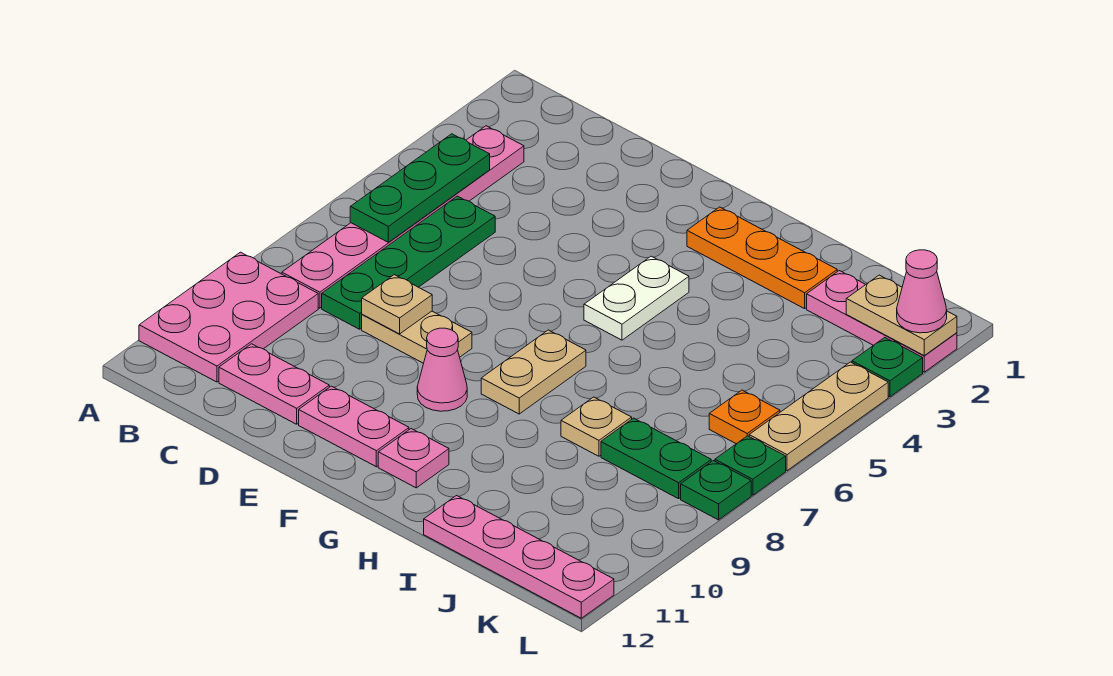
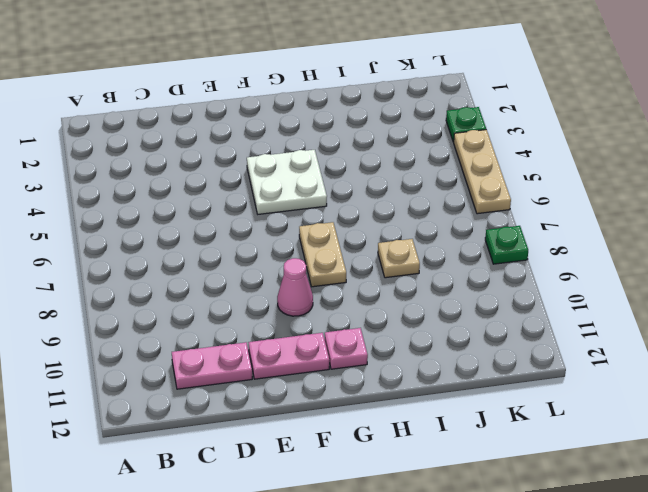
white 2x2 plate [247,150,327,214] -> white 1x2 plate [584,256,689,340]
none -> pink 2x3 plate [139,252,318,382]
none -> pink 1x6 plate [282,126,524,308]
none -> green 1x4 plate [322,196,495,329]

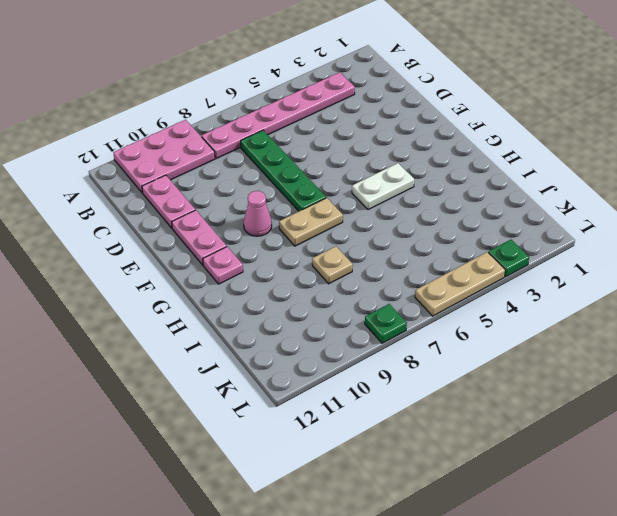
green 1x4 plate [241,130,326,211] -> green 1x4 plate turned to [322,196,495,329]
none -> tan 1x2 plate [362,311,472,363]
none -> orange 1x3 plate [687,207,837,309]
none -> pink 1x4 plate [424,496,614,618]

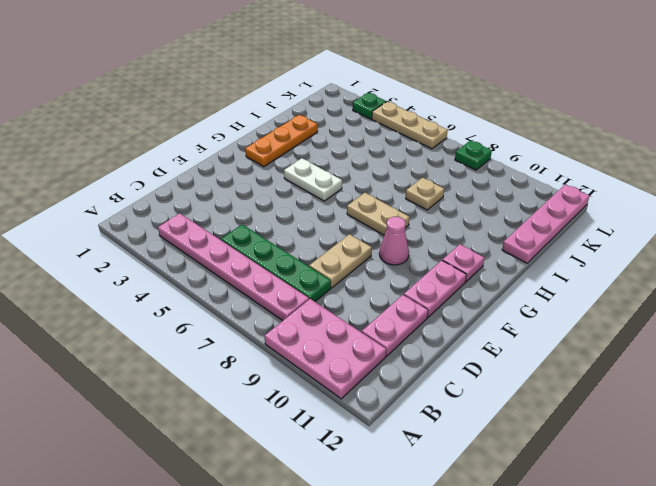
none -> pink 1x3 plate [807,271,957,372]
none -> green 1x2 plate [601,418,711,499]
none -> orange 1x1 plate [709,390,780,444]

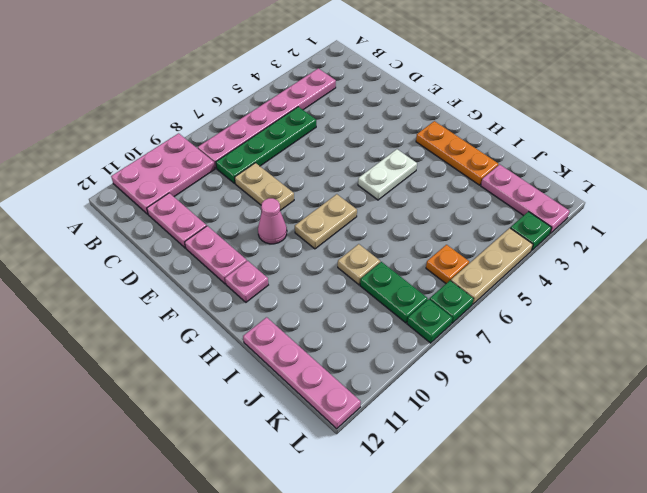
none -> green 1x3 plate [350,134,490,242]
none -> tan 1x1 plate [362,275,432,334]
none -> tan 1x2 plate [846,275,957,355]

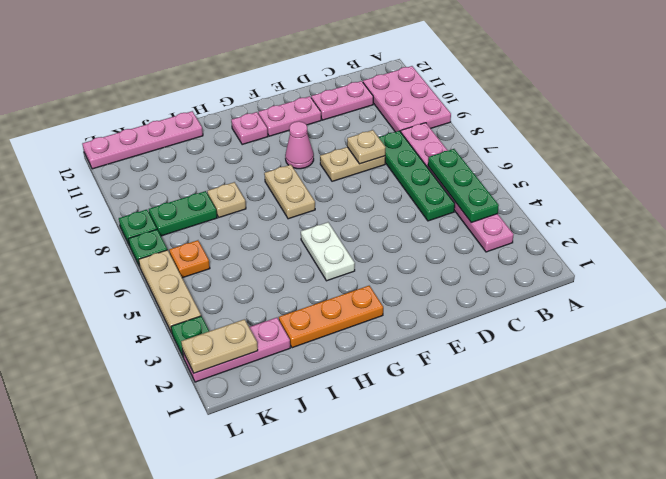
none -> pink 1x1 cone [897,250,947,333]

